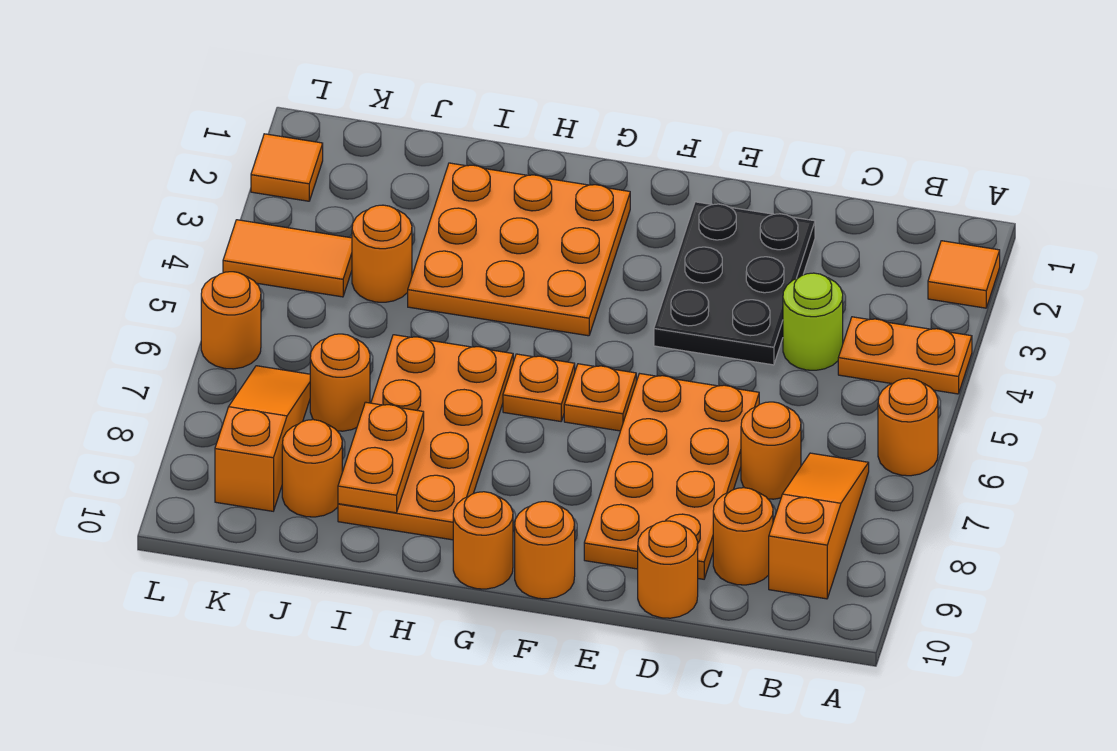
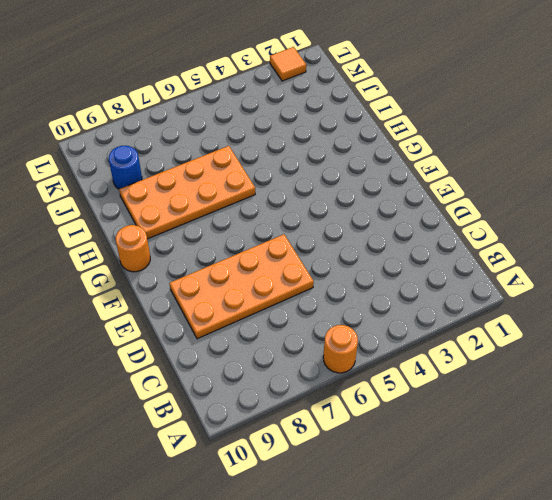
blue 1x1 round brick [109,146,142,189] -> orange 1x1 round brick [282,420,342,517]
none -> orange 1x1 tile [928,241,1000,308]
none -> orange 1x2 plate [838,317,972,394]
none -> orange 1x3 slope [769,453,869,599]

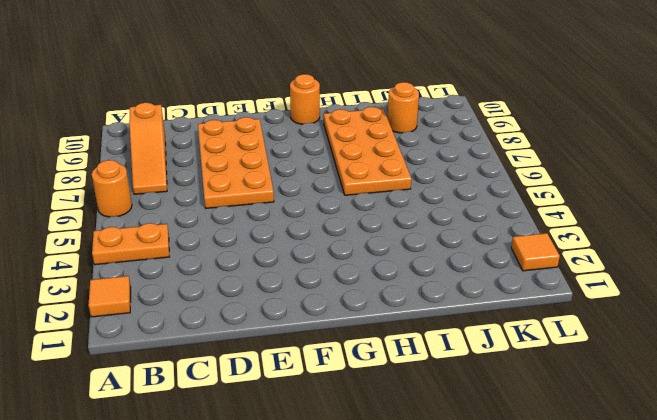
none -> lime 1x1 round brick [783,273,843,370]
none -> orange 1x1 round brick [741,402,801,499]
none -> orange 1x1 round brick [713,488,773,585]

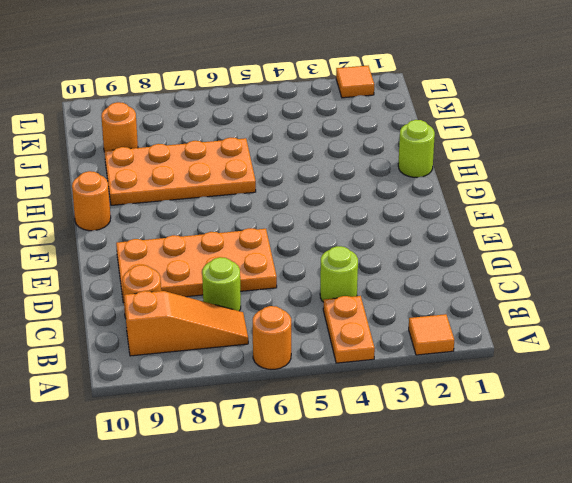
lime 1x1 round brick [202,257,241,311] -> orange 1x1 round brick [741,402,801,499]
lime 1x1 round brick [398,120,435,177] -> none
none -> black 2x3 plate [654,202,815,365]
none -> orange 1x1 round brick [638,521,698,618]
none -> orange 1x1 plate [564,364,636,431]

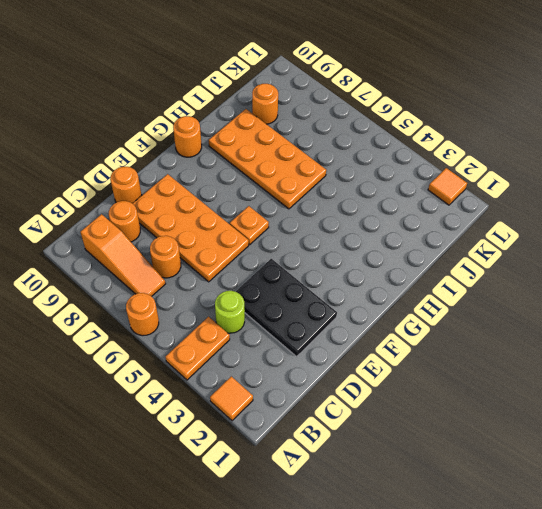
none -> orange 1x1 round brick [515,501,575,599]
none -> orange 3x3 plate [408,163,630,336]
none -> orange 1x1 plate [503,354,575,421]

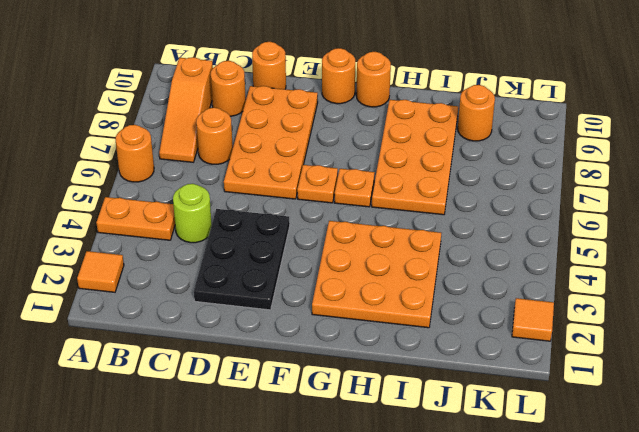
none -> orange 1x1 round brick [352,205,412,302]
none -> orange 1x1 round brick [310,334,370,431]
none -> orange 1x2 tile [223,220,352,297]

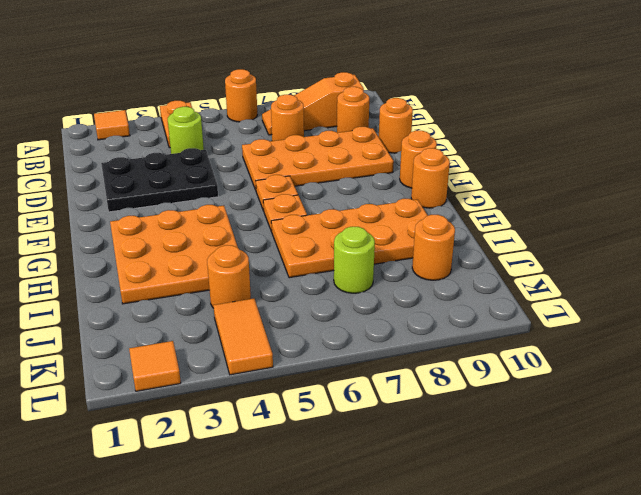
lime 1x1 round brick [334,227,375,293] -> orange 1x1 round brick [310,334,370,431]
none -> orange 1x3 slope [215,366,310,511]
none -> orange 1x1 round brick [201,272,261,369]
none -> orange 1x2 plate [338,402,424,513]

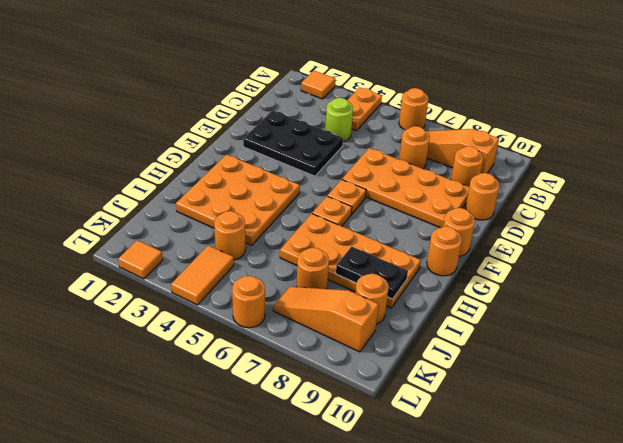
black 1x2 plate [336,247,408,299] -> orange 1x2 plate [338,402,424,513]

